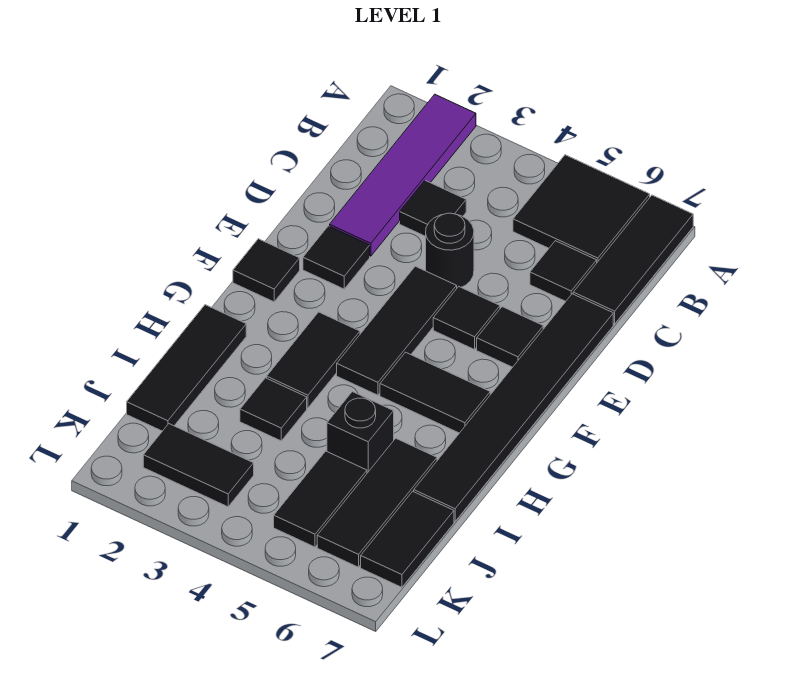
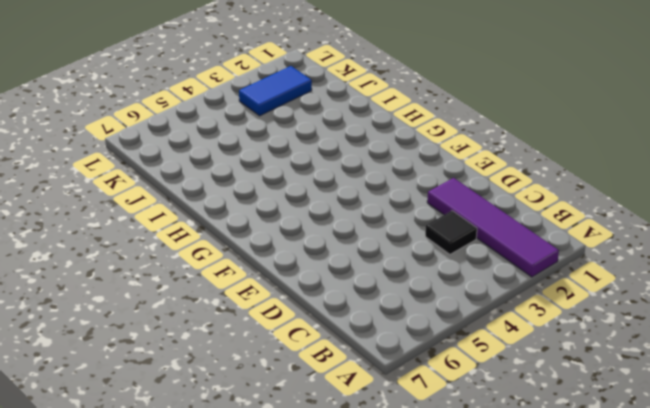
blue 1x2 tile [239,66,312,116] -> black 1x2 tile [143,424,254,507]
none -> black 2x2 tile [513,155,650,262]
none -> black 1x3 tile [573,195,693,324]
none -> black 1x1 tile [530,241,597,301]

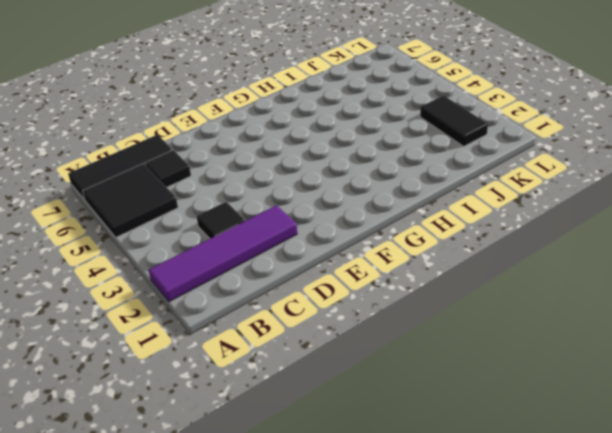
none -> black 1x1 round brick [426,213,474,288]
none -> black 1x6 tile [414,294,613,521]
none -> black 1x1 tile [303,226,370,289]

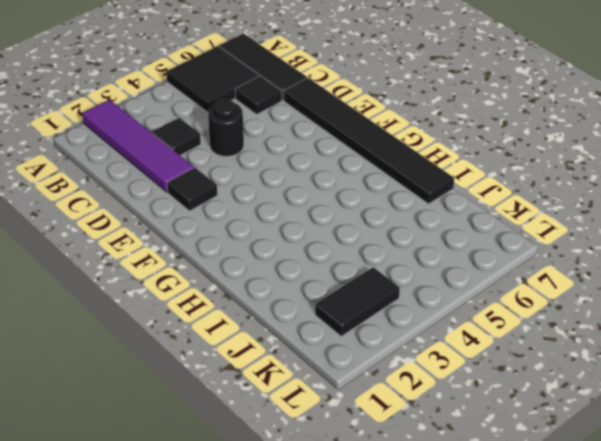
none -> black 1x3 tile [337,266,457,395]
none -> black 1x1 tile [433,287,500,350]
none -> black 1x1 tile [477,307,543,367]

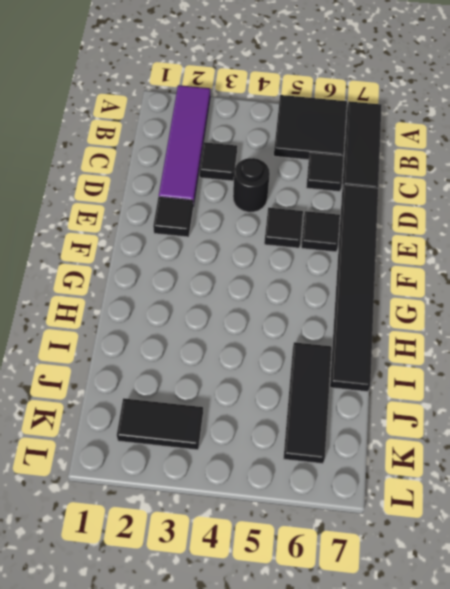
none -> black 1x3 tile [337,266,457,395]
none -> black 1x1 tile [233,239,300,302]
none -> black 1x2 tile [267,312,360,408]

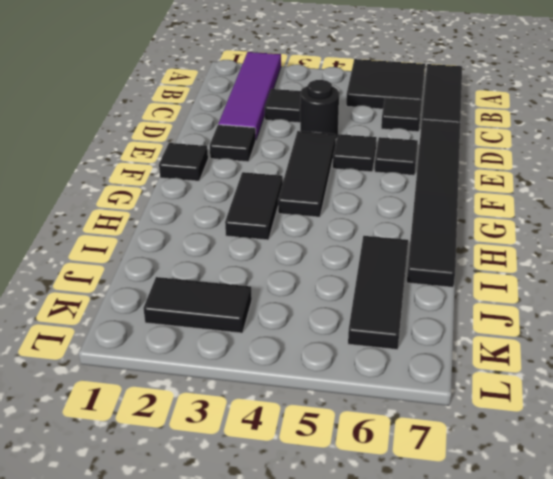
none -> black 1x2 tile [380,352,490,433]
none -> black 1x3 tile [127,305,246,431]
none -> black 1x1 tile [240,378,307,441]

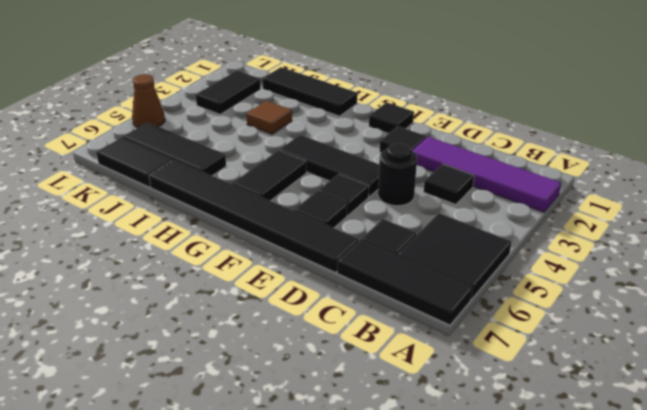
brown 1x1 tile [246,101,292,134] -> black 1x1 tile [240,378,307,441]
brown 1x1 cone [132,74,165,128] -> none
none -> black 1x2 tile [267,312,360,408]
none -> black 1x1 brick [327,392,394,473]
none -> black 1x2 tile [274,451,367,547]

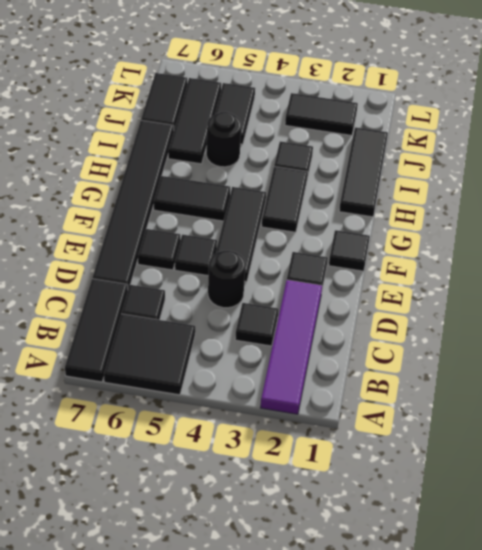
black 1x1 round brick [206,112,241,167] -> black 1x1 brick [327,392,394,473]

